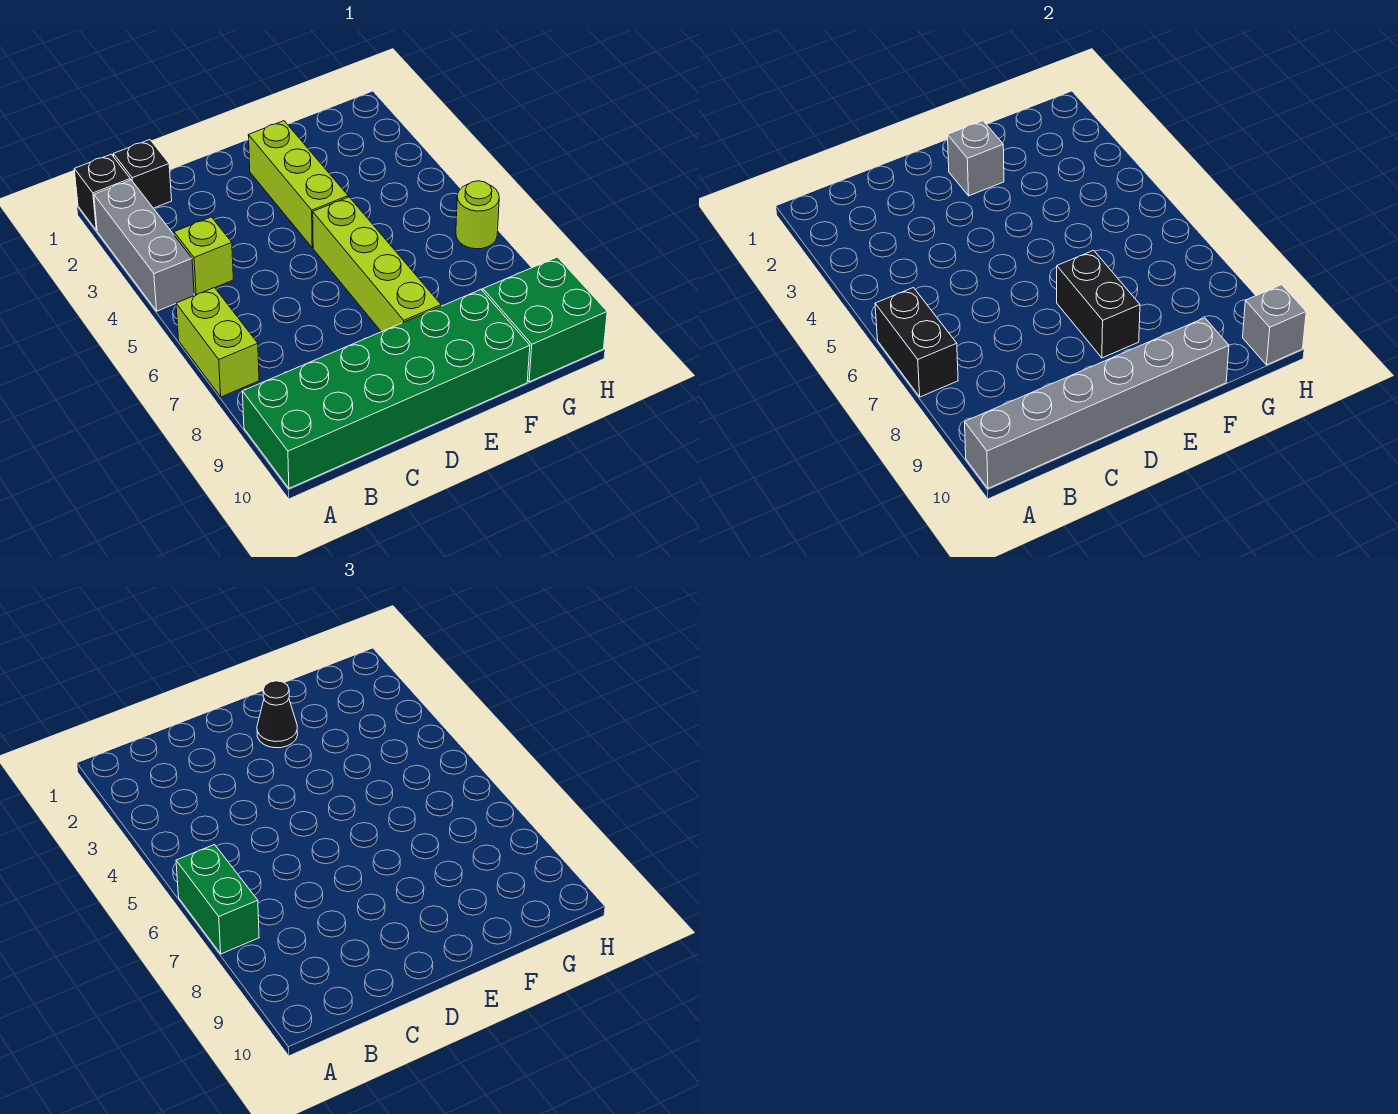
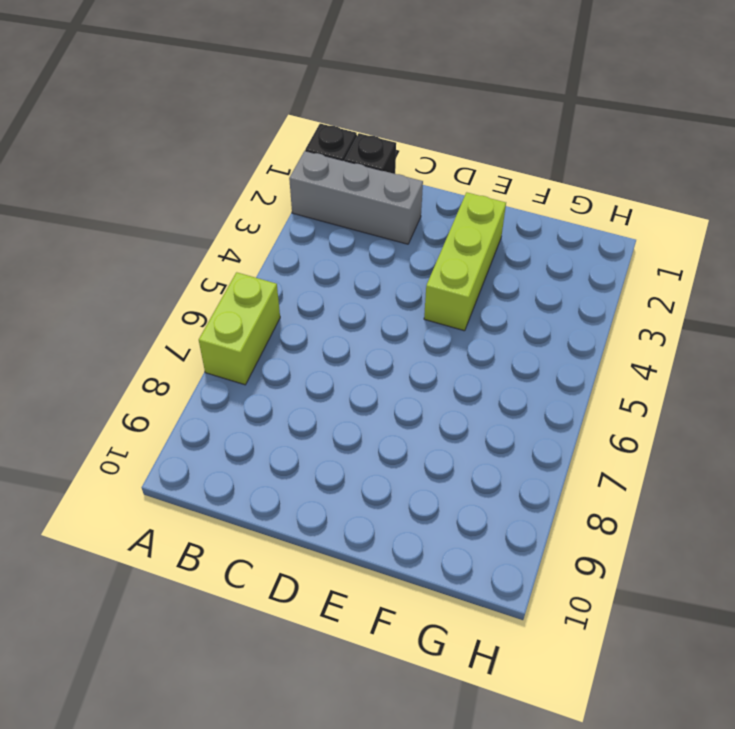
grey 1x3 brick [289,151,423,244] -> grey 1x3 brick turned to [94,180,194,311]
none -> green 2x6 brick [242,290,530,488]
none -> lime 1x1 brick [174,217,233,295]
none -> lime 1x4 brick [313,197,441,332]

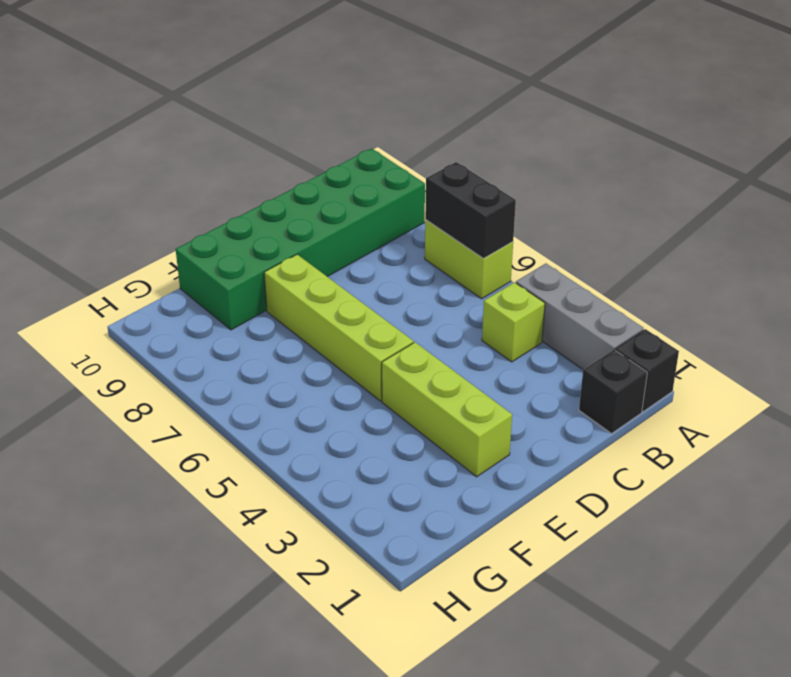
none -> green 2x2 brick [483,257,607,382]
none -> lime 1x1 round brick [456,181,499,249]
none -> grey 1x6 brick [965,318,1229,488]

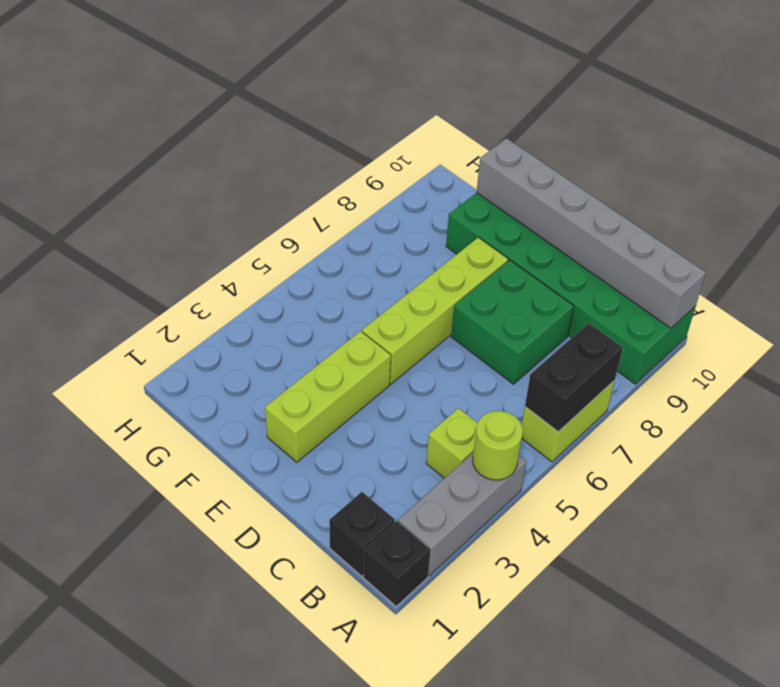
lime 1x1 round brick [473,411,523,480] -> lime 1x1 round brick moved to [456,181,499,249]
green 2x2 brick [451,260,574,384] -> green 2x2 brick moved to [483,257,607,382]
none -> grey 1x1 brick [947,121,1004,196]
none -> black 1x2 brick [1057,250,1140,358]
none -> grey 1x1 brick [1243,285,1306,365]

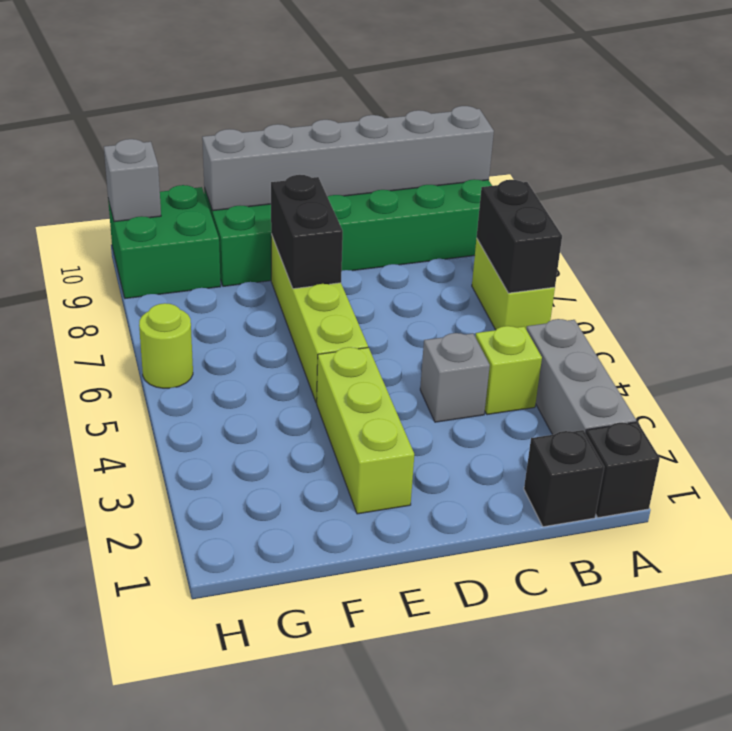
grey 1x1 brick [420,333,490,422] -> grey 1x1 brick moved to [947,121,1004,196]
none -> green 1x2 brick [176,845,259,954]
none -> black 1x1 cone [257,681,298,748]

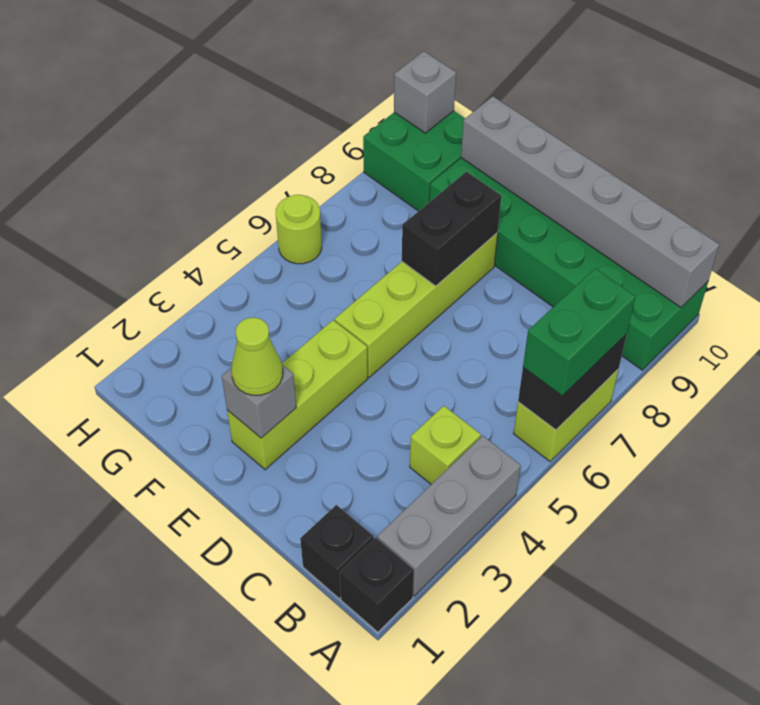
lime 1x1 cone [231,318,283,395] -> black 1x1 cone [257,681,298,748]

